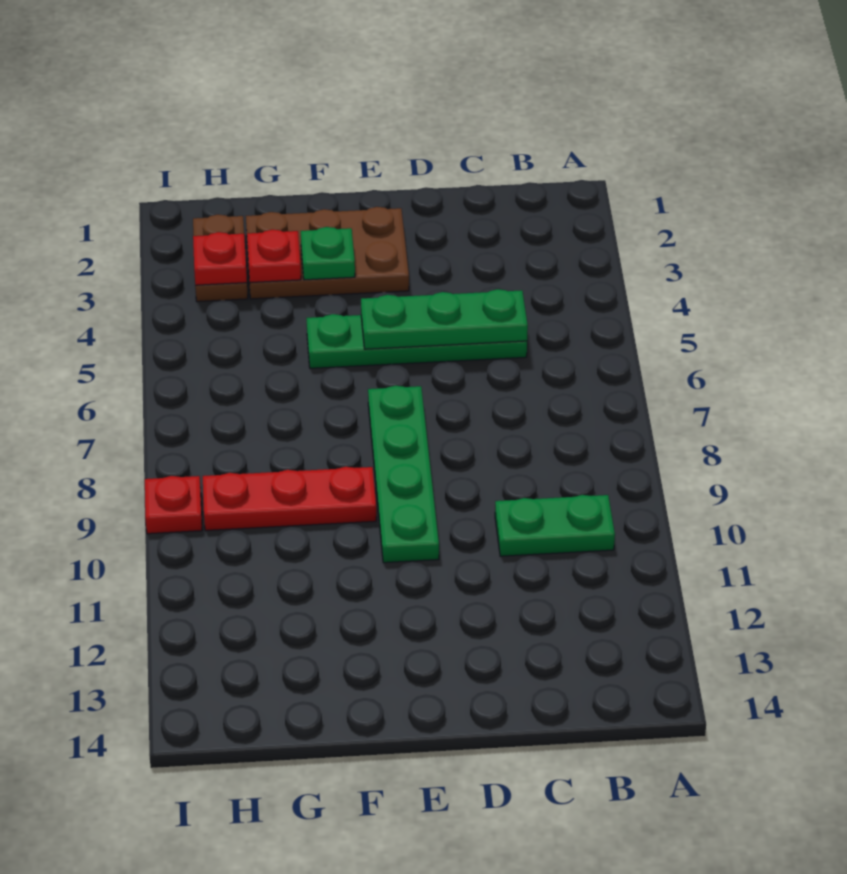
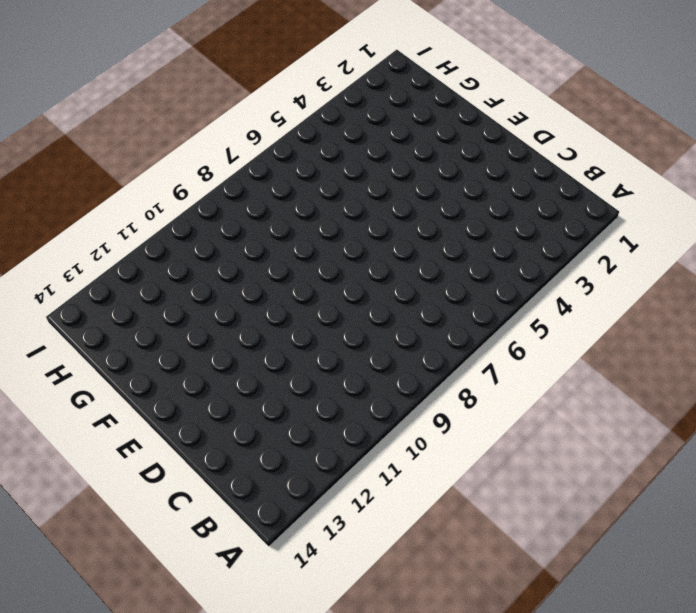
none -> green 1x2 plate [495,495,615,556]
none -> green 1x4 plate [306,314,527,368]

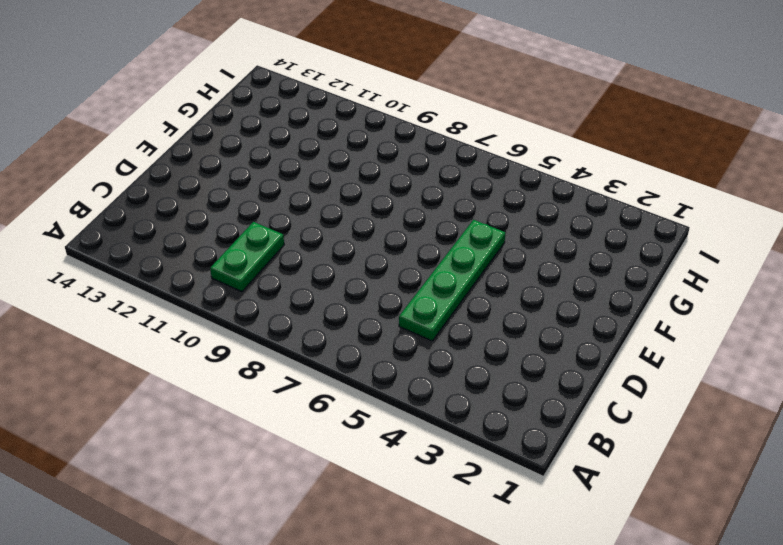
none -> brown 2x3 plate [246,207,409,299]
none -> green 1x4 plate [368,386,439,563]

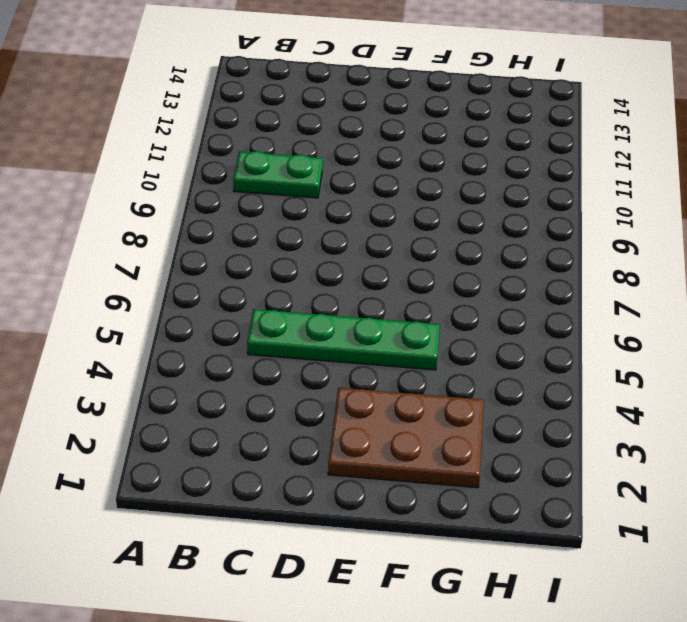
none -> green 1x4 plate [368,386,439,563]
none -> red 1x3 plate [203,467,376,531]

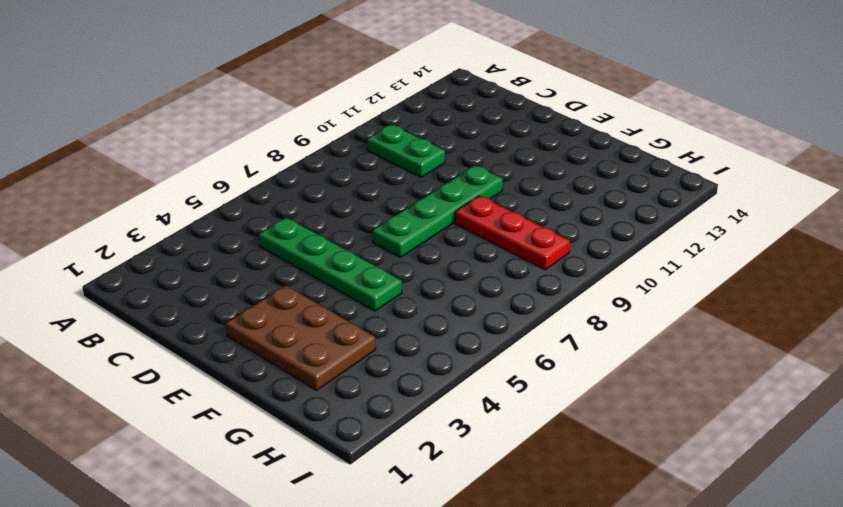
none -> brown 1x2 plate [193,214,248,302]
none -> red 1x1 plate [145,476,202,534]

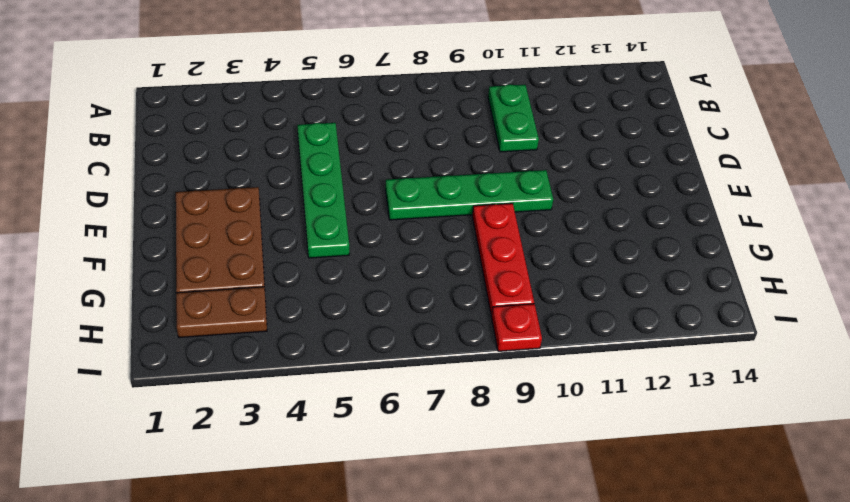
none -> green 1x3 plate [361,289,528,349]
none -> green 1x1 plate [301,227,355,280]

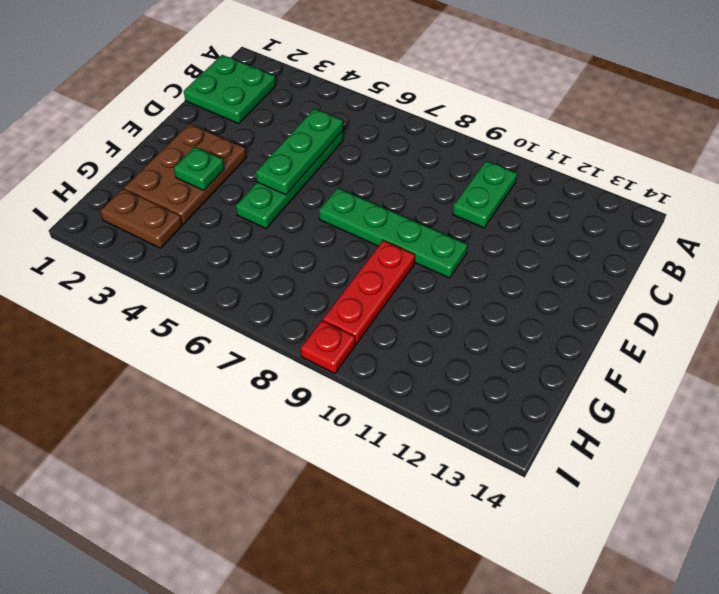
green 2x2 plate [184,55,276,124] -> none
none -> red 1x1 plate [247,229,301,283]
none -> red 1x1 plate [193,232,247,285]

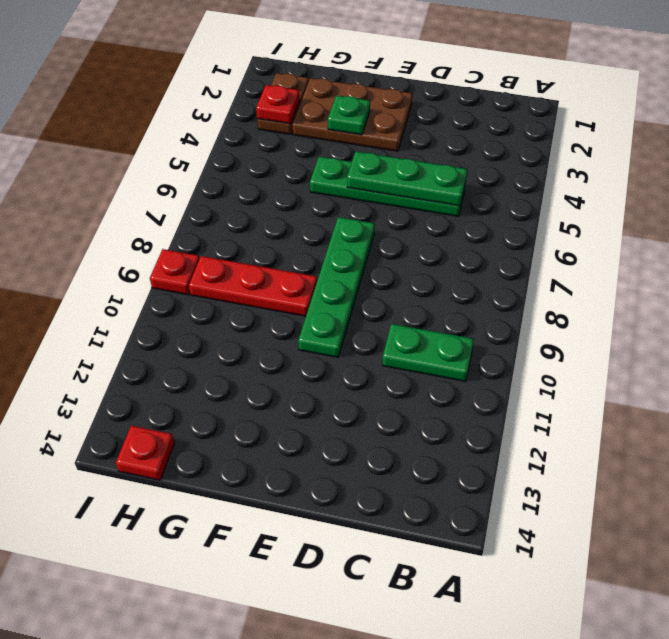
red 1x1 plate [116,426,174,480] -> red 1x1 plate moved to [247,229,301,283]

